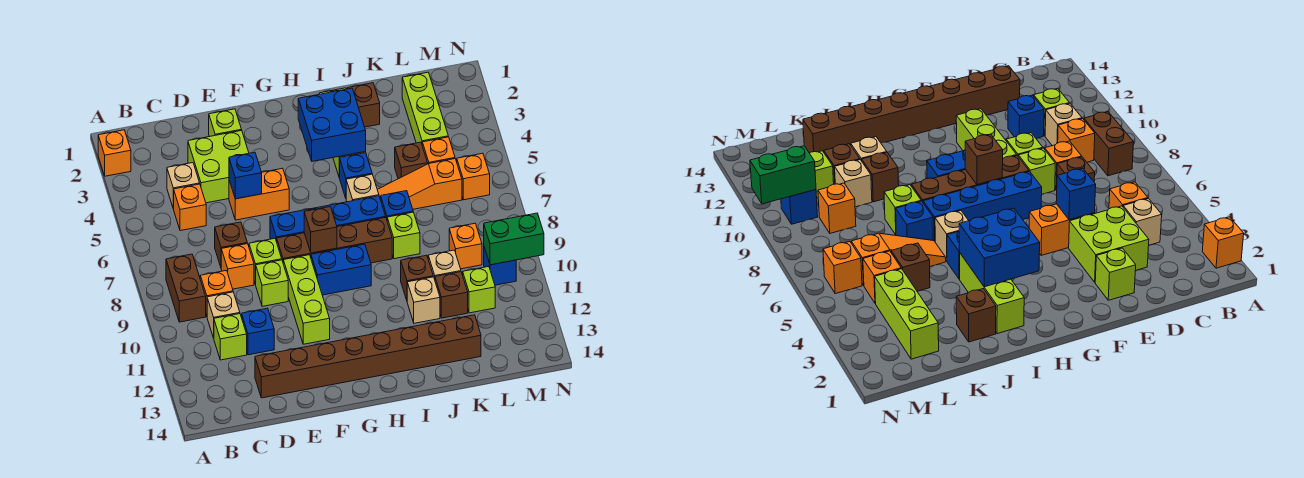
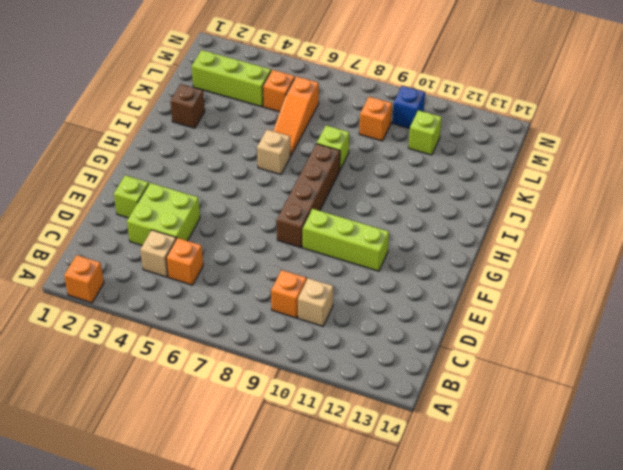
none -> brown 1x2 brick [166,254,206,322]
none -> lime 1x1 brick [214,314,247,360]
none -> brown 1x1 brick [215,222,247,267]
none -> orange 1x1 brick [221,244,254,289]

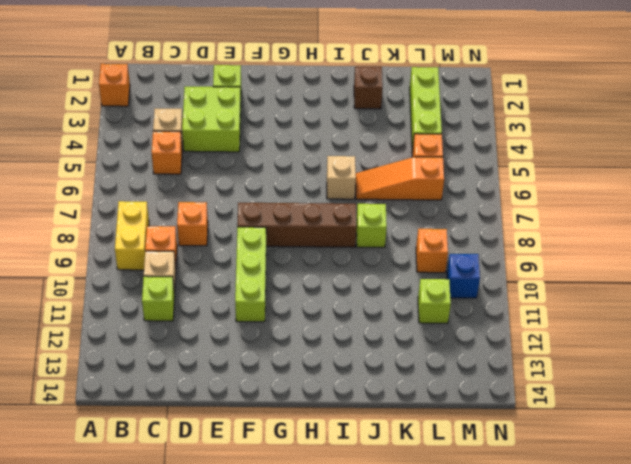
yellow 1x2 brick [115,201,149,270] -> brown 1x2 brick [166,254,206,322]
none -> brown 1x1 brick [215,222,247,267]
none -> blue 1x1 brick [242,308,274,355]
none -> brown 1x8 brick [255,315,481,398]
none -> orange 1x2 brick [229,168,289,220]

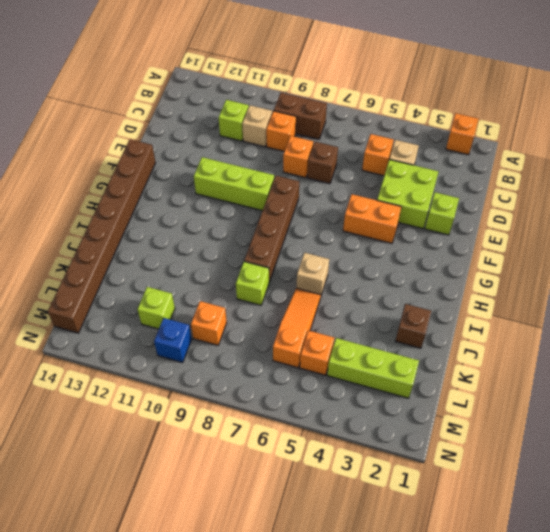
orange 1x2 brick [343,194,401,243] -> orange 1x2 brick turned to [229,168,289,220]
brown 1x8 brick [48,139,156,333] -> brown 1x8 brick moved to [255,315,481,398]
none -> blue 1x1 brick [242,308,274,355]
none -> lime 1x1 brick [249,238,282,285]
none -> lime 1x1 brick [256,260,288,306]
none -> blue 1x4 brick [270,196,386,242]

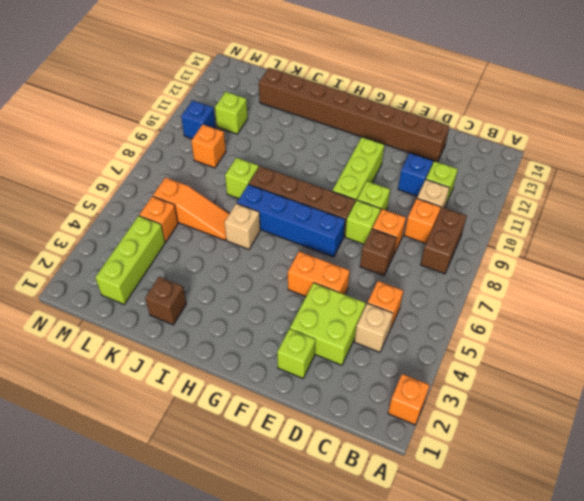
none -> blue 1x2 brick [311,244,371,295]
none -> lime 1x3 brick [960,253,1024,334]
none -> blue 1x1 brick [339,153,372,198]
none -> blue 1x1 brick [381,191,413,219]

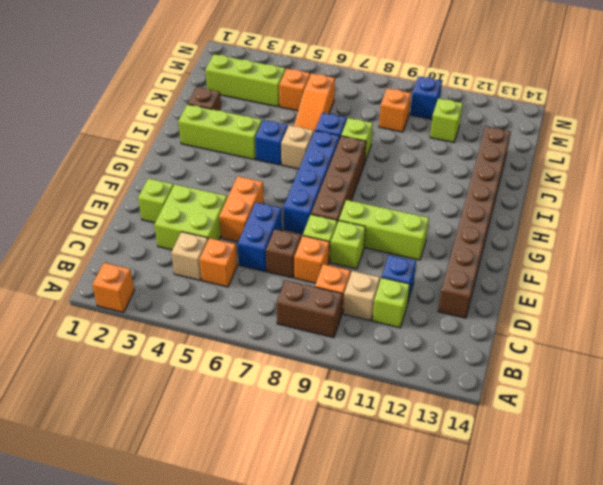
blue 1x2 brick [238,202,282,271] -> blue 1x2 brick moved to [311,244,371,295]
none -> brown 1x1 brick [401,255,433,300]
none -> tan 1x1 brick [407,277,440,323]
none -> brown 1x1 brick [395,142,428,179]
none -> tan 1x1 brick [428,250,461,279]

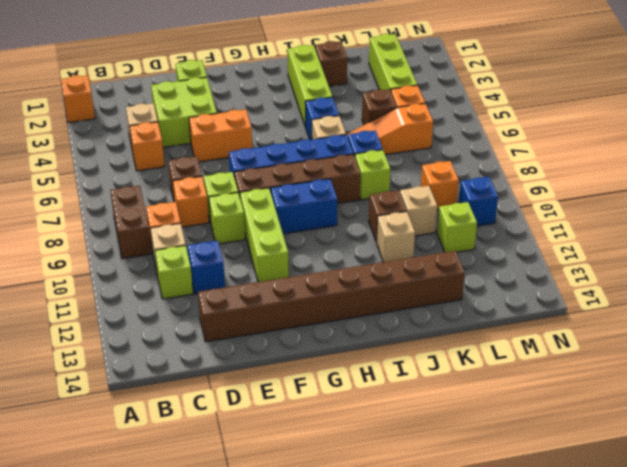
none -> brown 1x1 brick [435,272,468,318]
none -> orange 1x1 brick [457,153,490,200]
none -> blue 1x1 brick [229,152,262,199]
none -> brown 1x1 brick [304,207,337,253]

